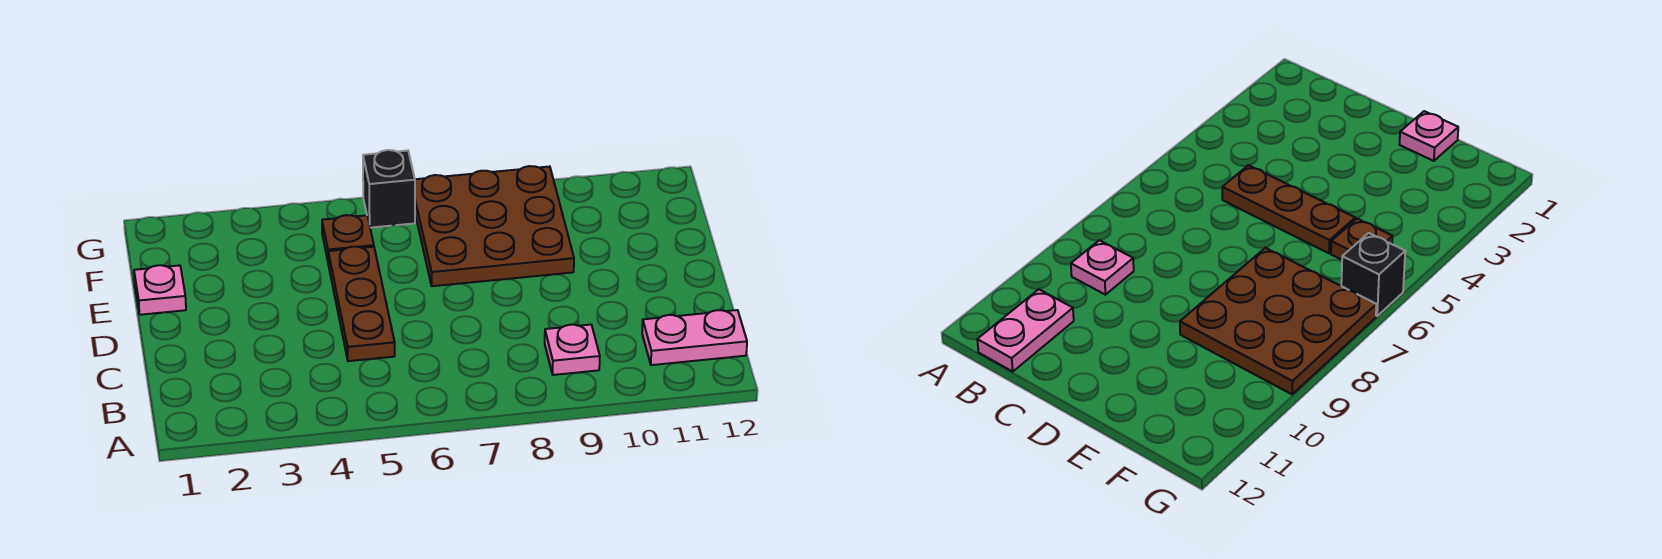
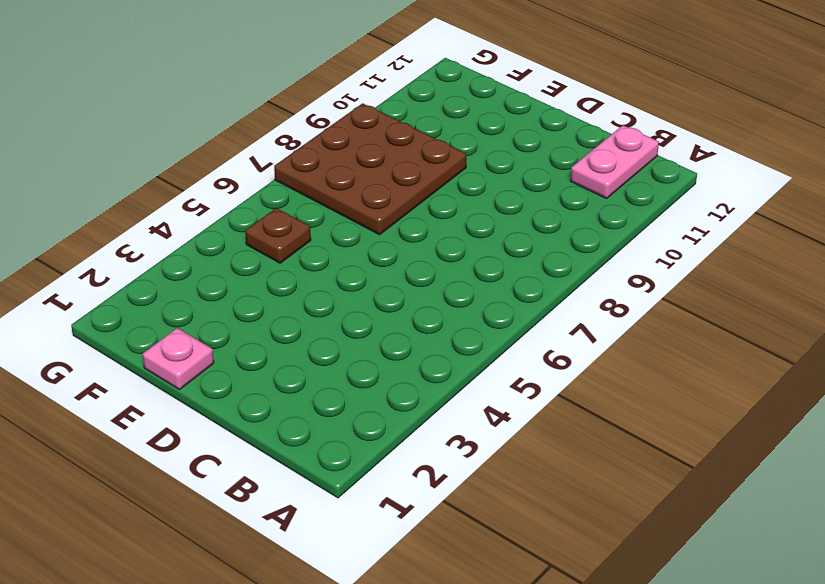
none -> pink 1x1 plate [545,325,600,375]
none -> brown 1x3 plate [328,247,395,361]

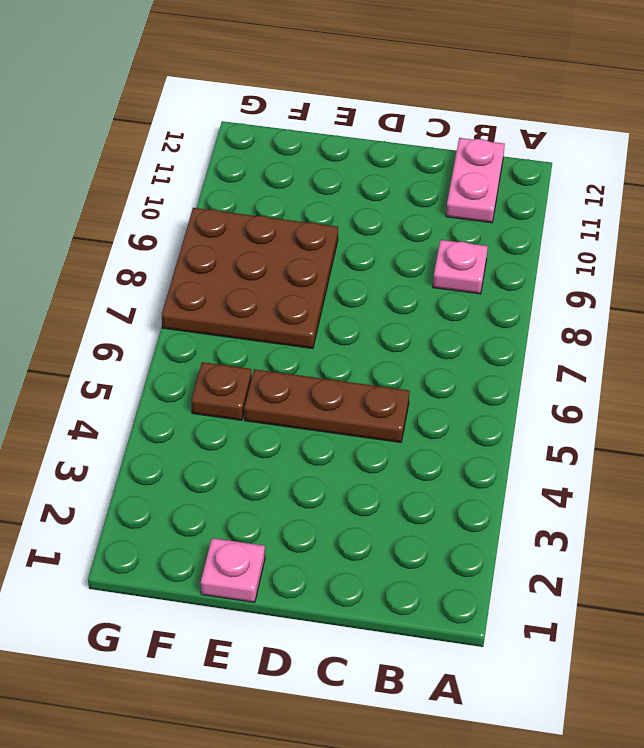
none -> black 1x1 brick [363,150,415,228]

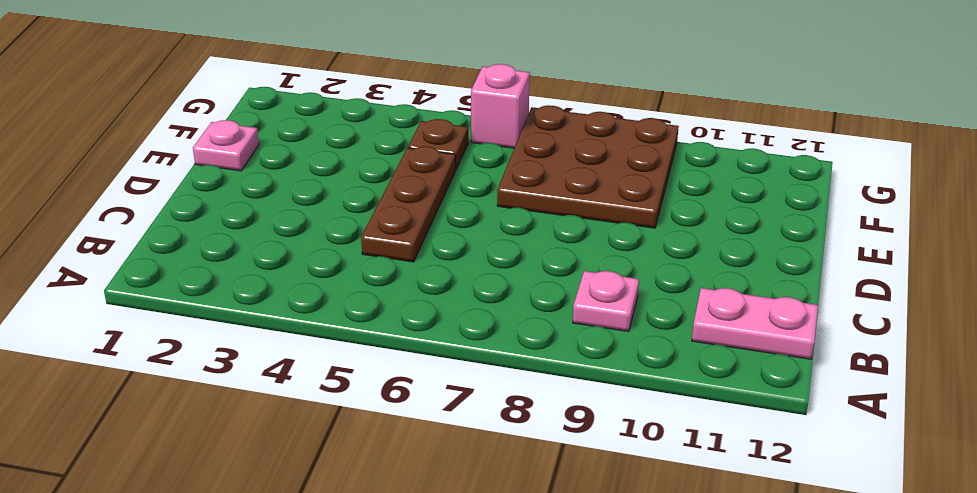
pink 1x1 brick [471,64,530,148] -> black 1x1 brick [363,150,415,228]

